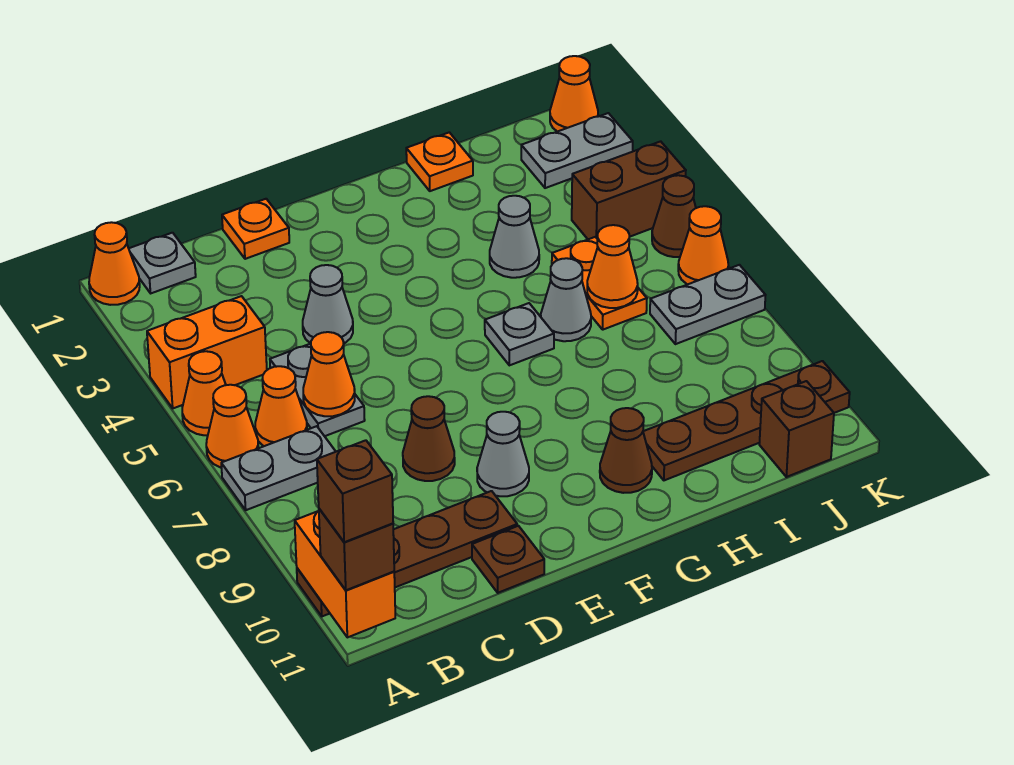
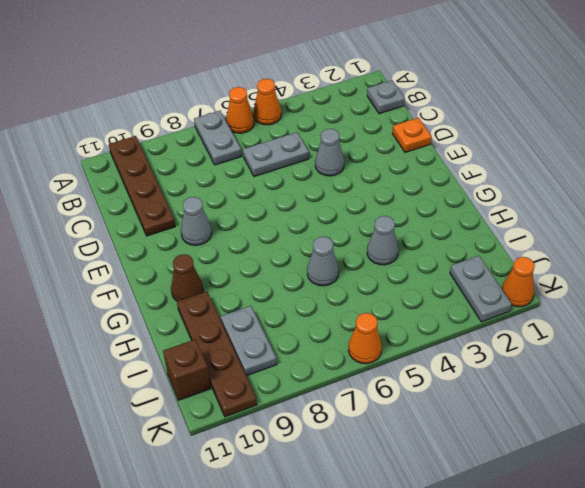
grey 1x2 plate [221,306,277,376] -> grey 1x2 plate moved to [650,265,765,344]
none -> orange 1x1 cone [89,222,140,305]
none -> orange 1x2 brick [147,296,267,408]
none -> orange 1x1 cone [255,366,307,446]
none -> brown 1x1 cone [403,396,455,481]

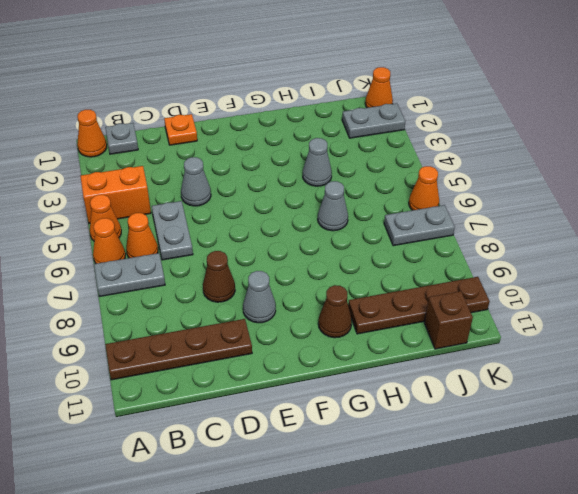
none -> brown 1x1 plate [472,526,544,593]
none -> grey 1x1 plate [485,303,554,365]
none -> orange 1x1 plate [406,132,473,191]
none -> orange 1x2 plate [552,237,647,330]

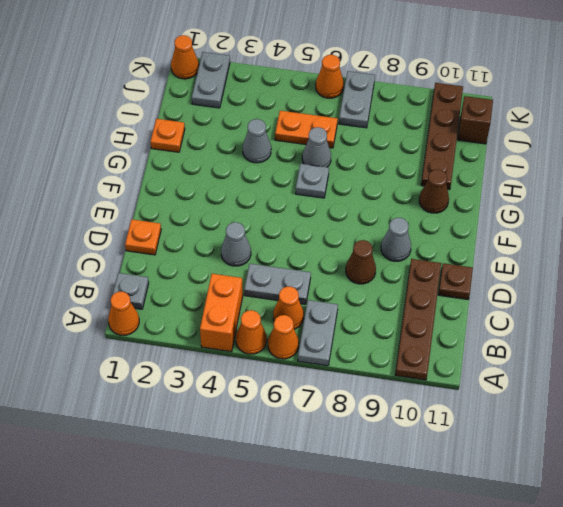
none -> brown 1x2 brick [572,141,686,239]
none -> brown 1x1 cone [652,175,696,257]
none -> orange 1x2 brick [295,511,395,637]
none -> orange 1x1 cone [303,332,355,416]

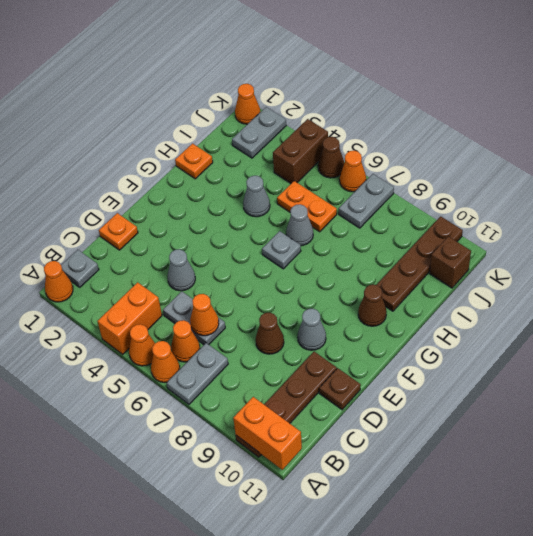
none -> orange 1x1 cone [587,225,638,308]
none -> brown 1x1 brick [319,509,394,590]
none -> brown 1x1 brick [317,440,393,542]

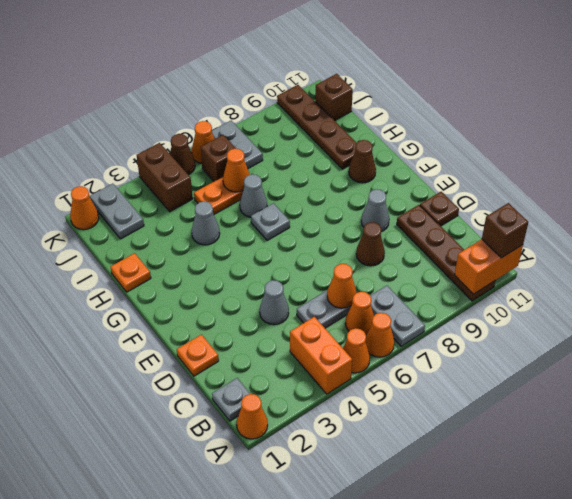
brown 1x1 brick [201,135,236,181] -> brown 1x1 brick moved to [317,440,393,542]

